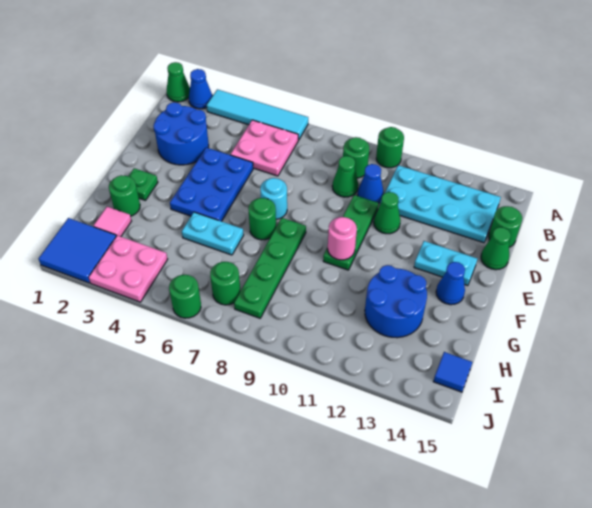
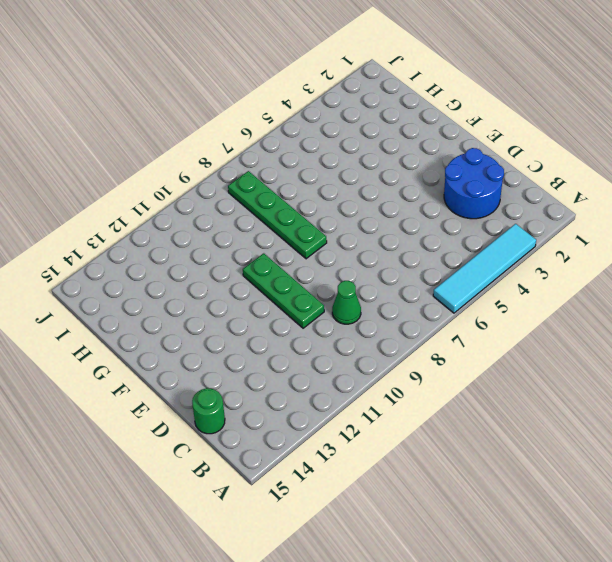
none -> green 1x1 cone [167,62,190,102]
none -> blue 1x1 cone [189,69,212,109]
none -> green 1x1 round brick [376,127,404,168]
none -> pink 2x2 plate [230,120,298,176]

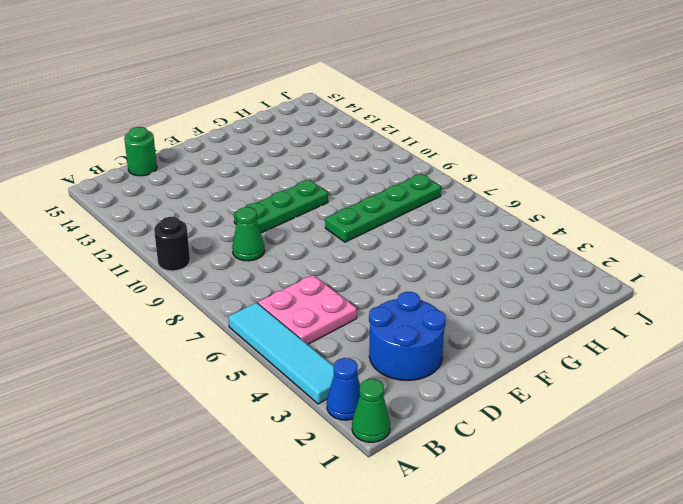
black 1x1 round brick [154,217,190,271] -> green 1x1 round brick [376,127,404,168]
none -> green 1x1 round brick [343,137,369,178]
none -> cyan 2x4 plate [380,165,501,243]
none -> blue 1x1 cone [358,164,384,203]
none -> blue 2x3 plate [170,147,253,221]

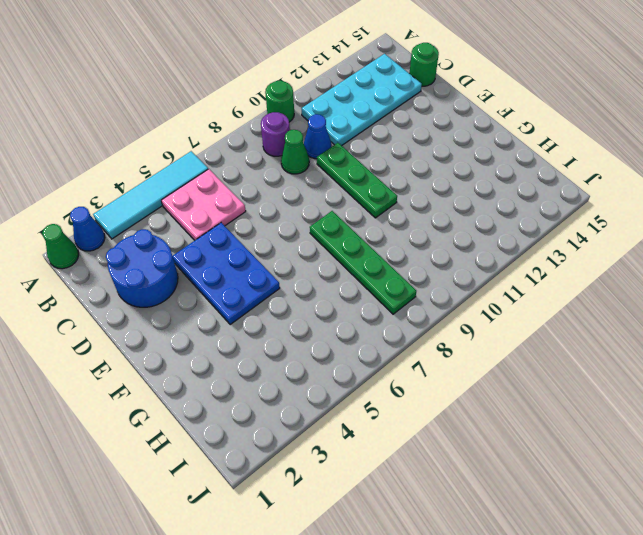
purple 1x1 round brick [261,112,290,156] -> green 1x1 round brick [343,137,369,178]
none -> green 1x1 cone [374,192,401,234]
none -> green 1x1 cone [481,227,511,270]
none -> cyan 1x1 round brick [260,178,287,219]
none -> cyan 1x2 plate [414,241,477,286]

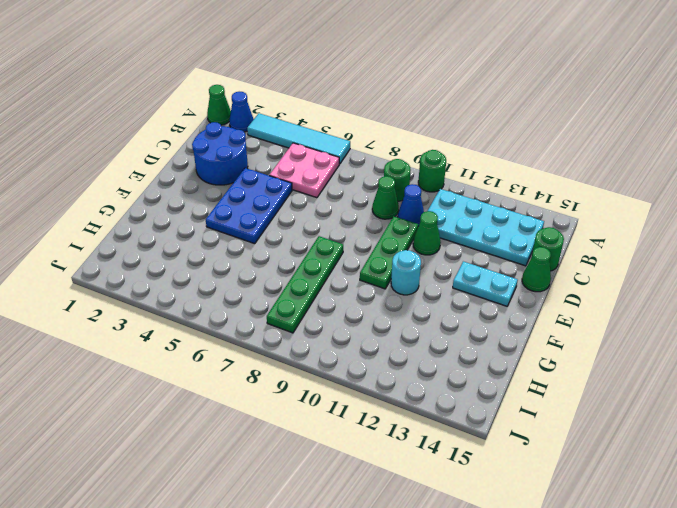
cyan 1x1 round brick [391,250,421,295] -> cyan 1x1 round brick moved to [260,178,287,219]
none -> green 1x1 plate [129,168,158,200]
none -> green 1x1 round brick [248,198,276,240]
none -> blue 1x1 cone [436,262,465,305]
none -> green 1x1 round brick [109,175,140,216]

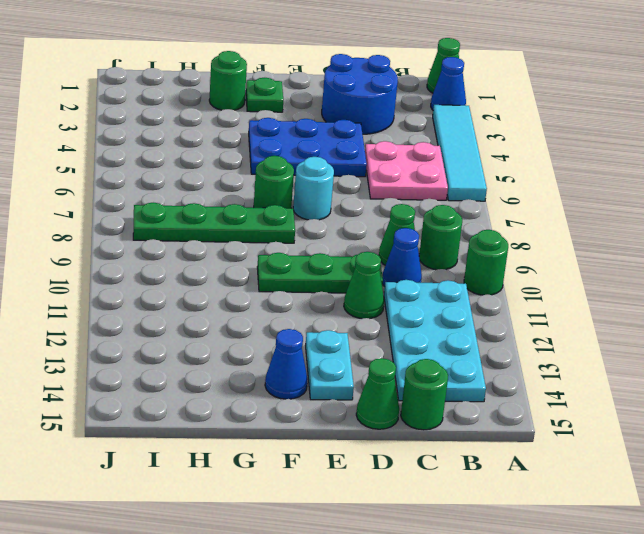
none -> cyan 1x2 plate [182,212,244,255]
none -> blue 2x2 round brick [365,265,427,338]
none -> pink 1x1 tile [93,207,131,236]
none -> blue 2x2 tile [39,218,116,283]

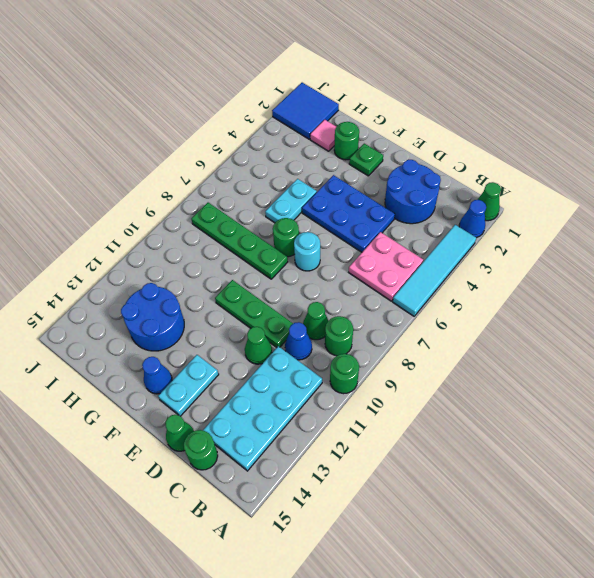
none -> pink 2x2 plate [89,235,168,302]
none -> green 1x1 round brick [210,262,240,305]
none -> blue 1x1 tile [433,352,472,392]
none -> green 1x1 round brick [169,275,201,318]

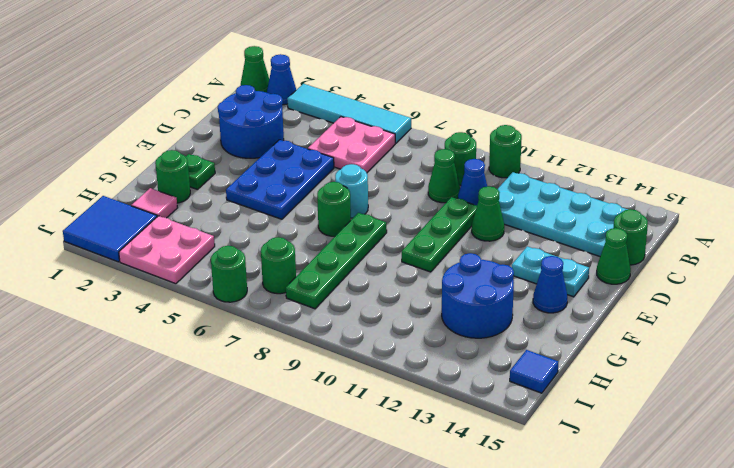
none -> cyan 1x2 plate [182,212,244,255]
none -> pink 1x1 round brick [328,217,357,260]

